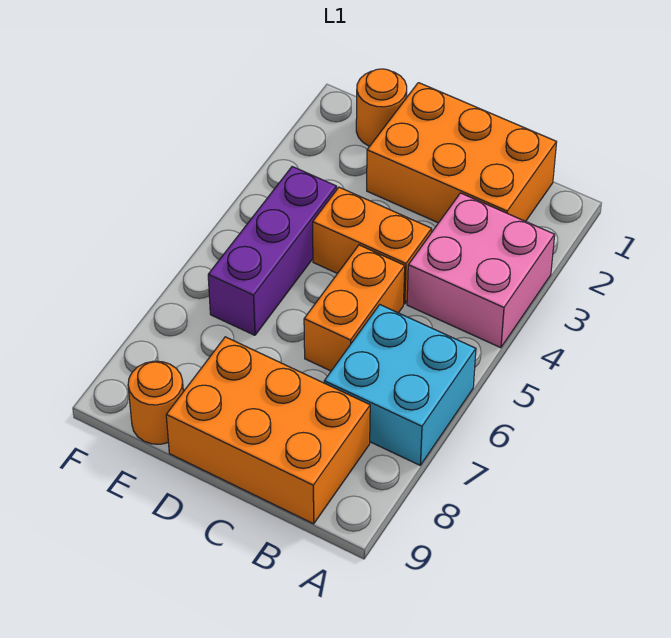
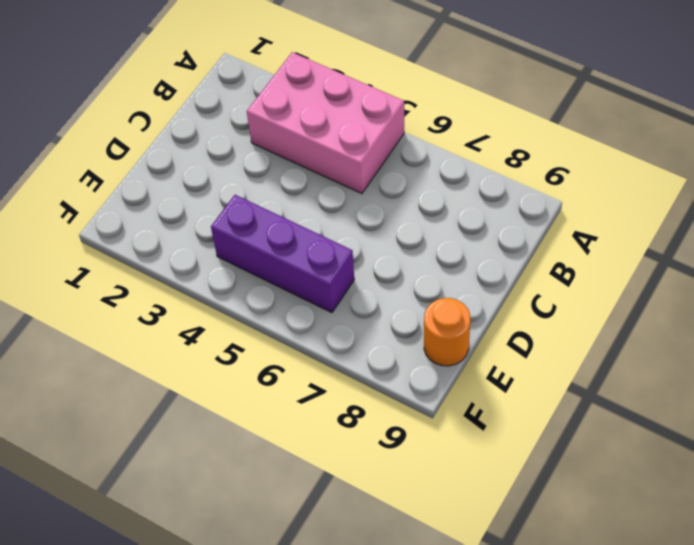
pink 2x3 brick [247,52,404,194] -> pink 2x2 brick [407,193,555,348]
none -> cyan 2x2 brick [324,305,476,465]
none -> orange 2x3 brick [367,83,557,223]

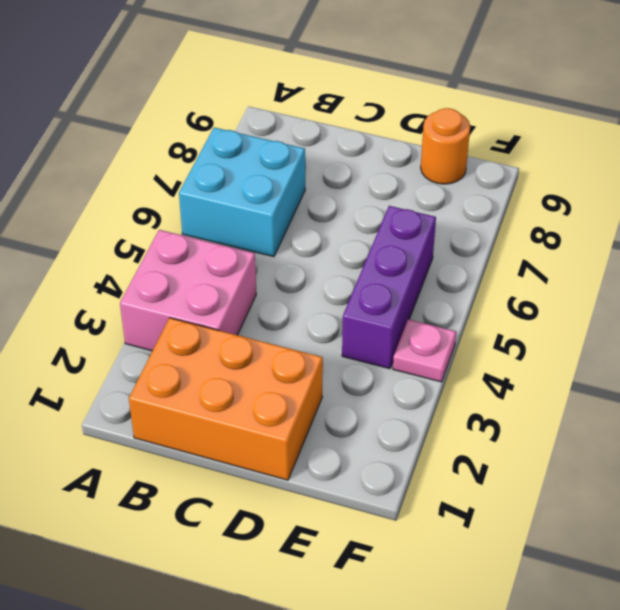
pink 1x1 plate [393,319,456,382] -> none
none -> orange 2x3 brick [166,337,370,524]
none -> orange 1x2 brick [313,187,432,304]

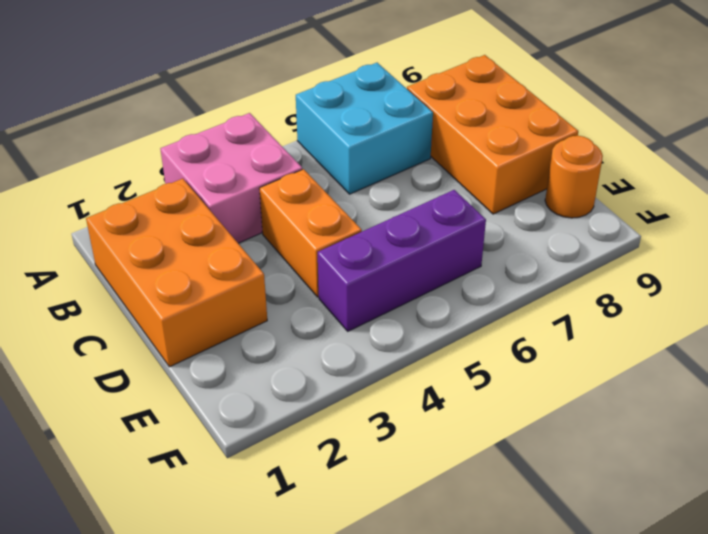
none -> orange 1x2 brick [304,245,405,371]
none -> orange 1x1 round brick [356,69,407,146]

